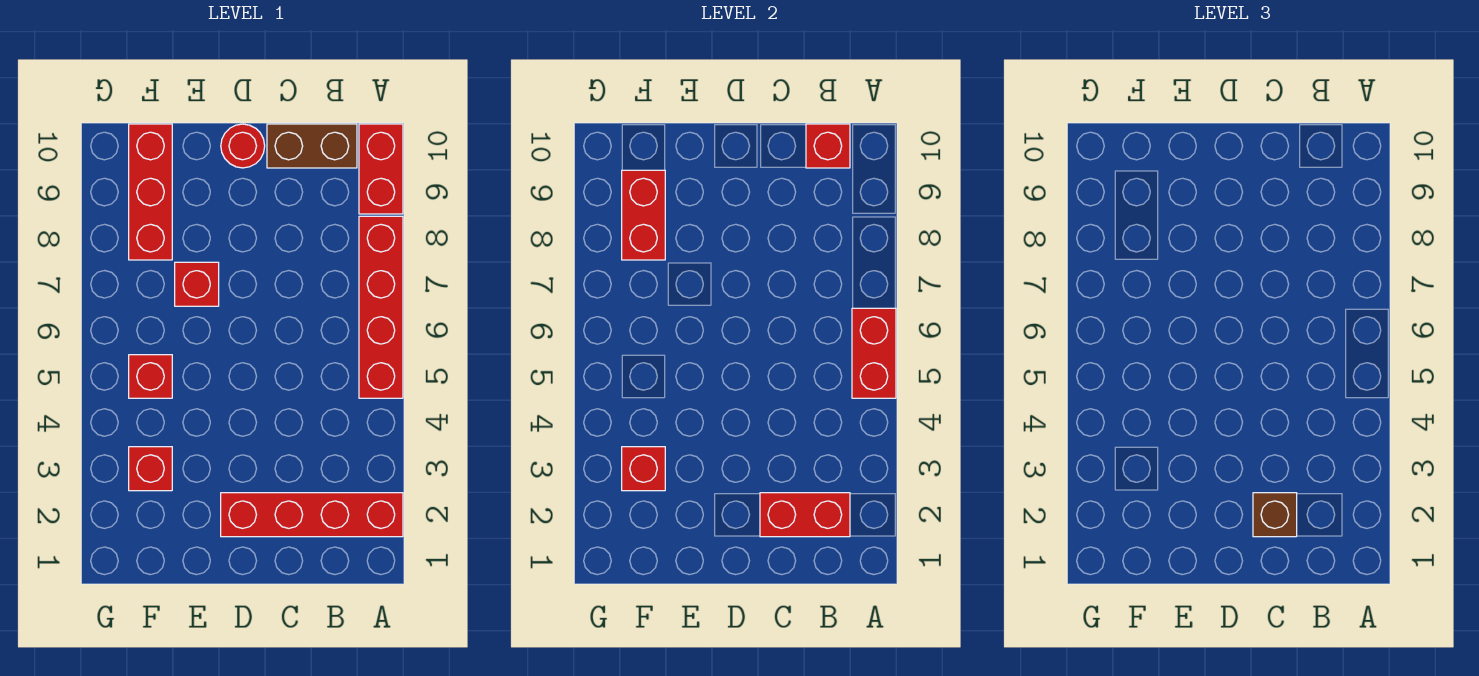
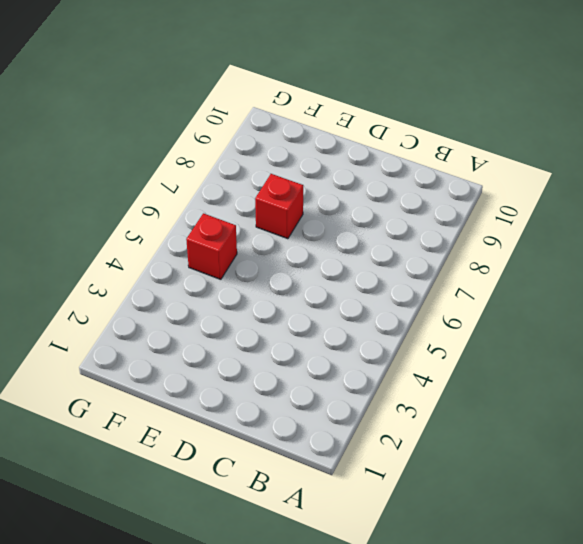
none -> red 1x4 brick [221,493,403,537]
none -> red 1x4 brick [359,216,403,398]
none -> red 1x2 brick [359,124,403,214]

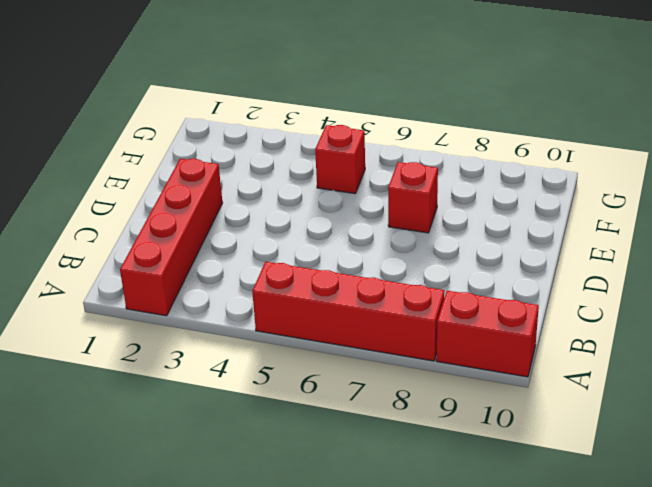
none -> brown 1x2 brick [267,124,357,168]
none -> red 1x1 round brick [221,124,265,168]
none -> red 1x1 brick [129,447,172,491]

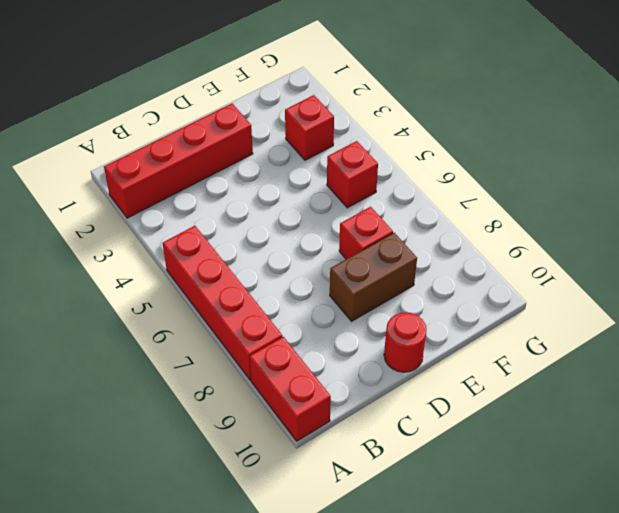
brown 1x2 brick [330,233,417,321] -> brown 1x2 brick moved to [267,124,357,168]
none -> red 1x3 brick [129,124,172,260]
none -> red 1x2 brick [852,308,896,398]
none -> red 1x2 brick [760,493,850,537]

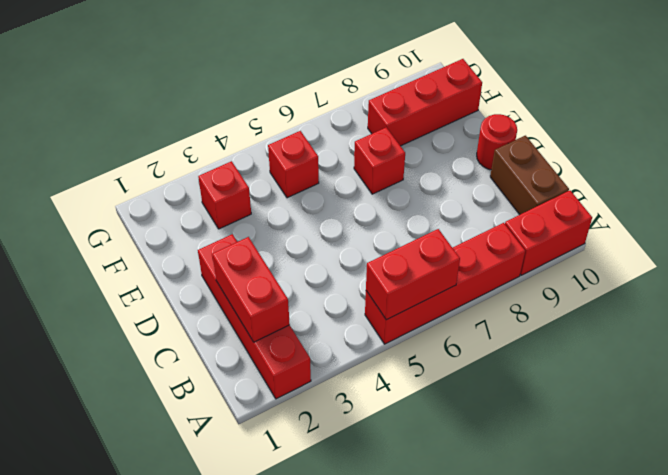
none -> red 1x1 brick [806,124,850,168]
none -> red 1x1 brick [622,447,665,491]
none -> red 1x2 brick [622,170,665,260]

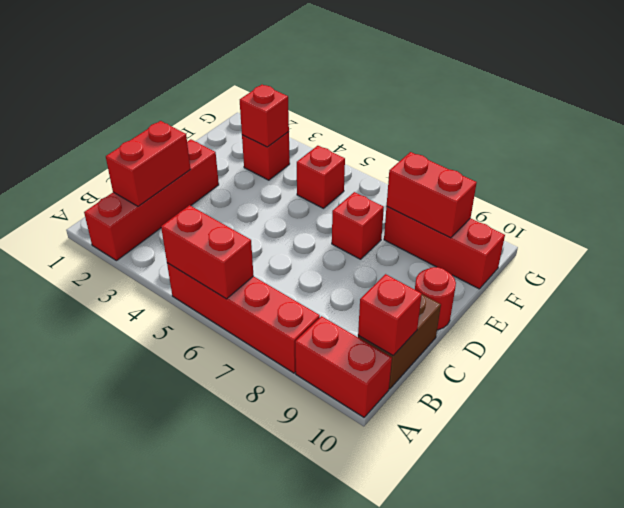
none -> brown 1x1 brick [1253,493,1297,537]

